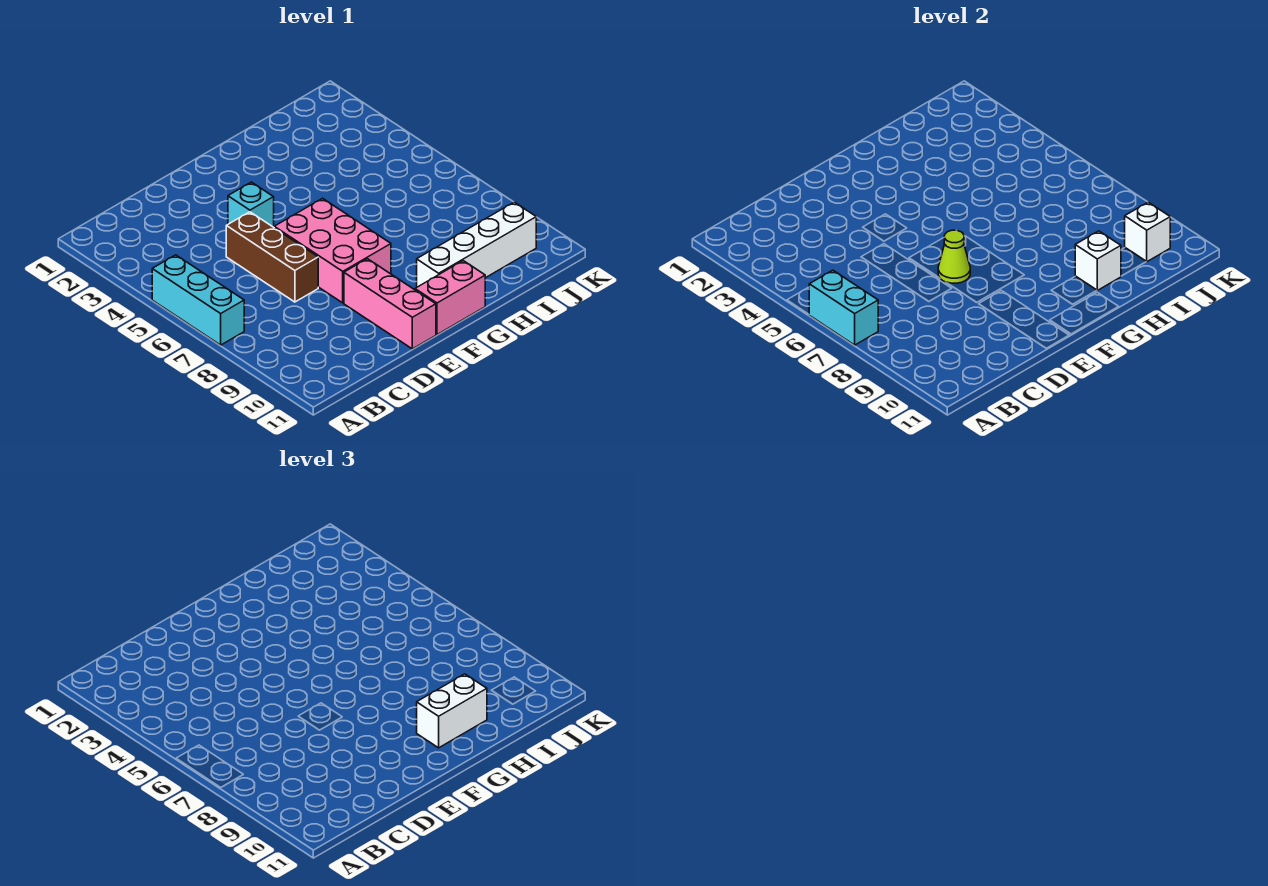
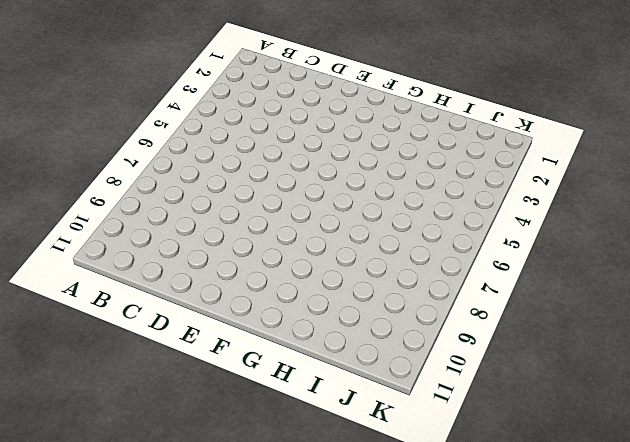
none -> cyan 1x3 brick [152,255,244,345]
none -> brown 1x3 brick [226,212,318,302]
none -> cyan 1x1 brick [228,182,274,227]

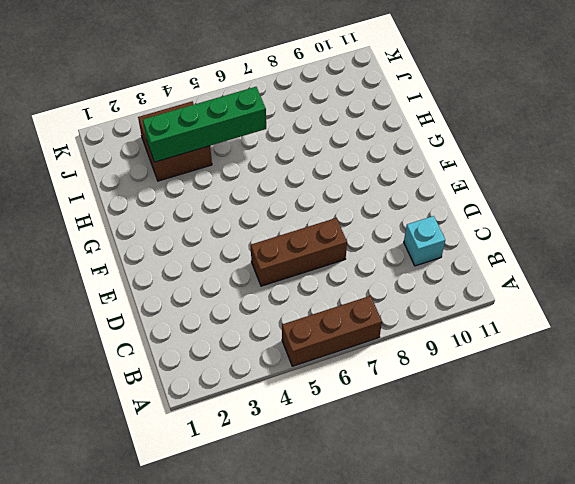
brown 1x3 brick [282,296,382,366] -> cyan 1x3 brick [152,255,244,345]
cyan 1x1 brick [404,216,445,266] -> cyan 1x1 brick moved to [228,182,274,227]
brown 2x2 brick [138,101,212,181] -> none
green 1x4 brick [143,87,266,162] -> none
none -> pink 2x3 brick [274,198,391,303]
none -> pink 1x3 brick [344,259,436,349]
none -> pink 1x2 brick [415,261,485,335]

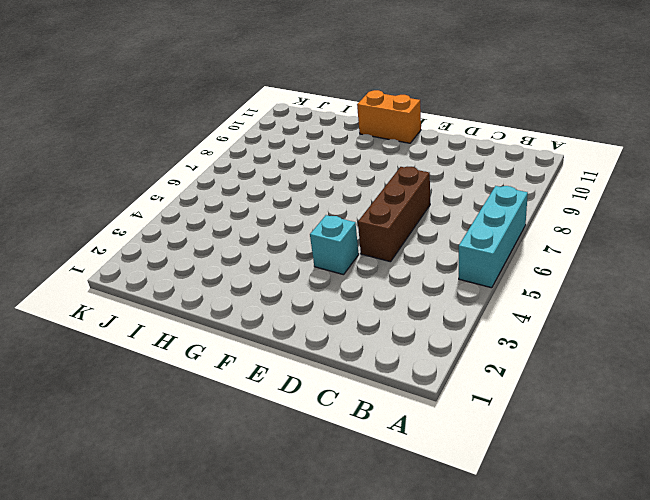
orange 1x2 brick [357,90,421,143] -> pink 1x2 brick [415,261,485,335]
none -> pink 2x3 brick [274,198,391,303]
none -> pink 1x3 brick [344,259,436,349]
none -> white 1x4 brick [417,202,536,287]

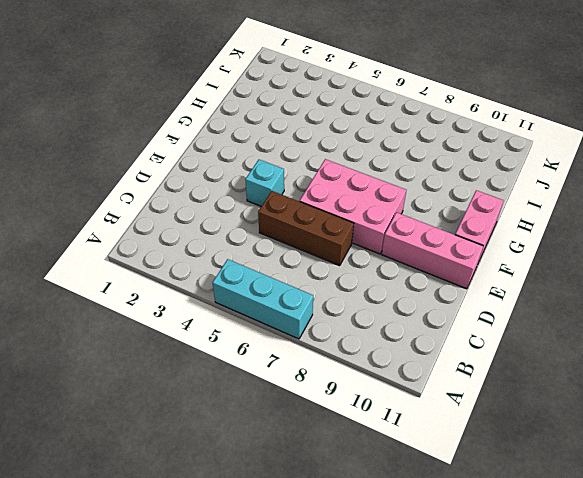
none -> white 1x4 brick [417,202,536,287]
none -> cyan 1x2 brick [809,270,878,345]
none -> lime 1x1 cone [938,230,970,283]

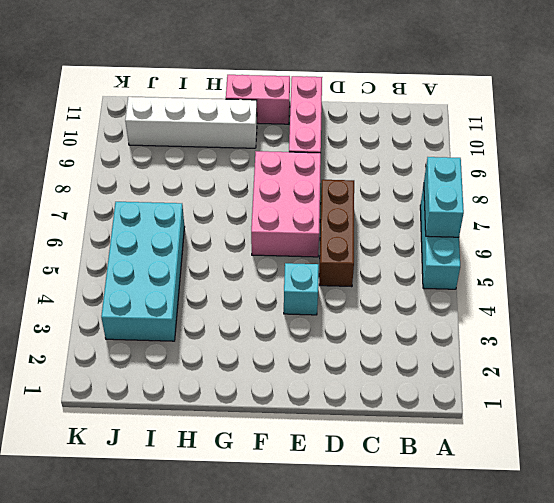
cyan 2x4 brick [101,202,185,341] -> none
none -> lime 1x1 cone [938,230,970,283]
none -> white 1x1 brick [1075,231,1121,290]
none -> white 1x1 brick [1125,202,1170,262]

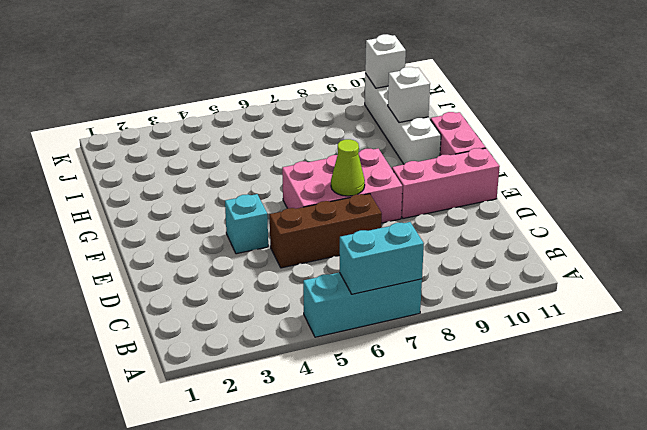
none -> white 1x2 brick [417,674,487,748]

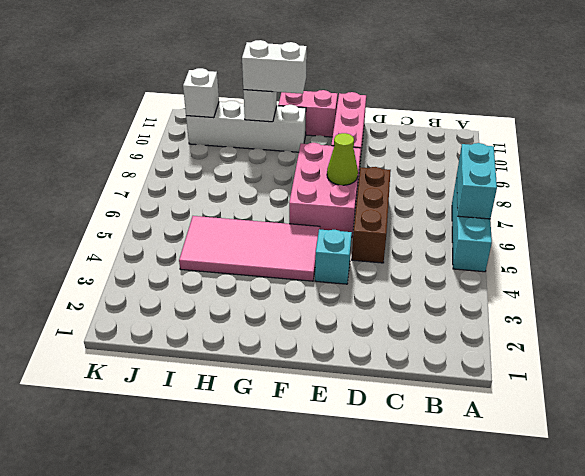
pink 2x4 tile [179,216,320,281] -> none

